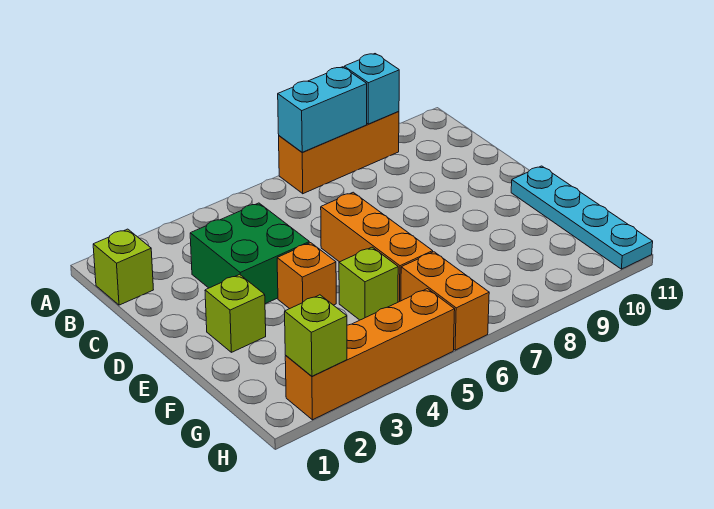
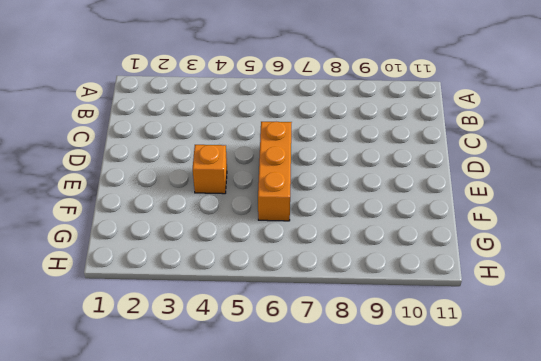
none -> orange 1x3 brick [279,112,399,194]
none -> lime 1x1 brick [93,229,153,305]
none -> green 2x2 brick [190,203,309,304]

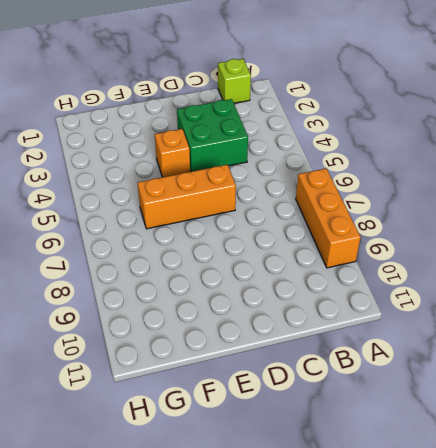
none -> lime 1x1 brick [205,274,266,352]
none -> cyan 1x4 plate [511,166,653,269]
none -> lime 1x1 brick [339,247,398,320]

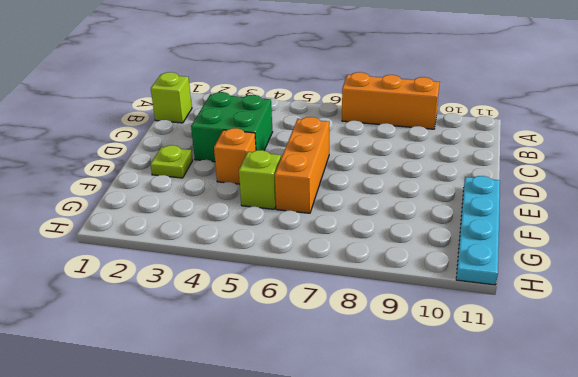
lime 1x1 plate [151,145,193,178] -> lime 1x1 brick [205,274,266,352]
none -> orange 1x2 brick [401,252,489,350]
none -> orange 1x4 brick [285,289,455,420]
none -> cyan 1x2 brick [278,67,367,152]

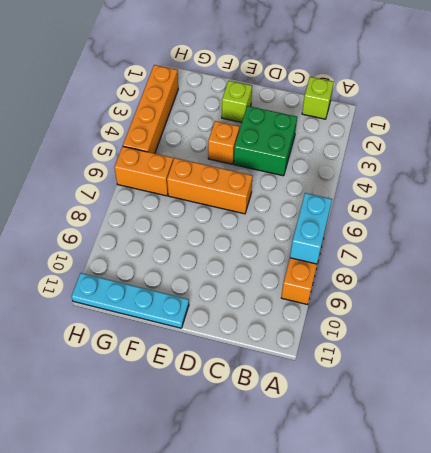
none -> lime 1x1 brick [339,247,398,320]
none -> cyan 1x1 brick [344,54,399,124]
none -> lime 1x1 brick [285,295,347,376]

